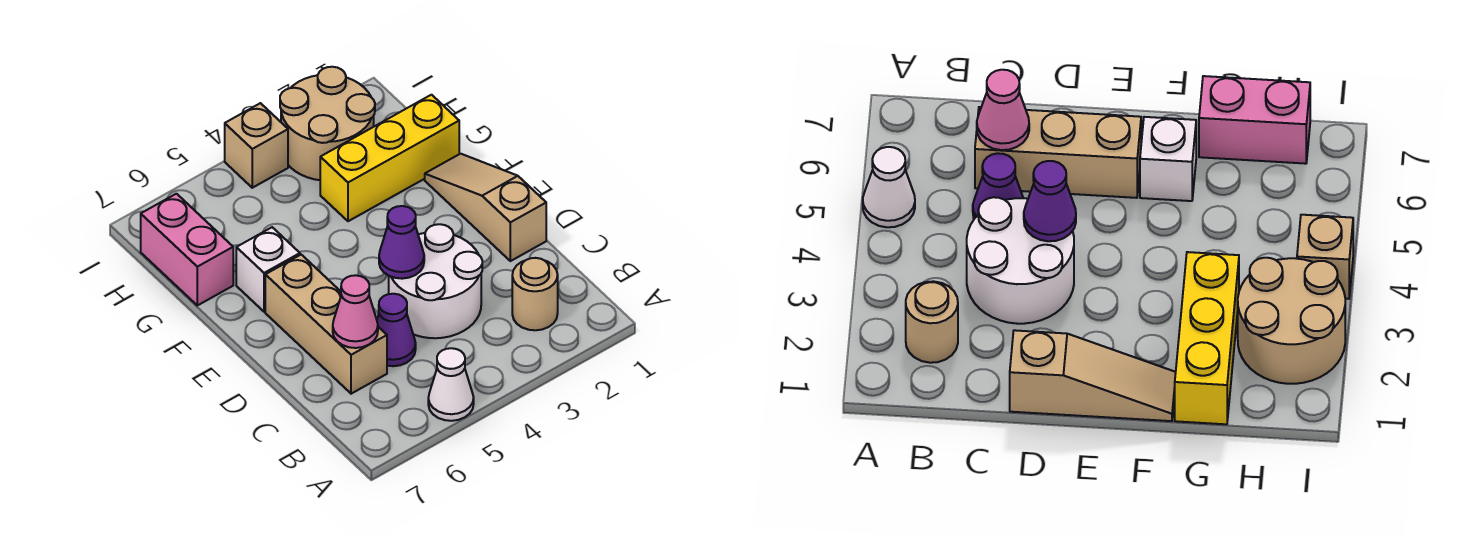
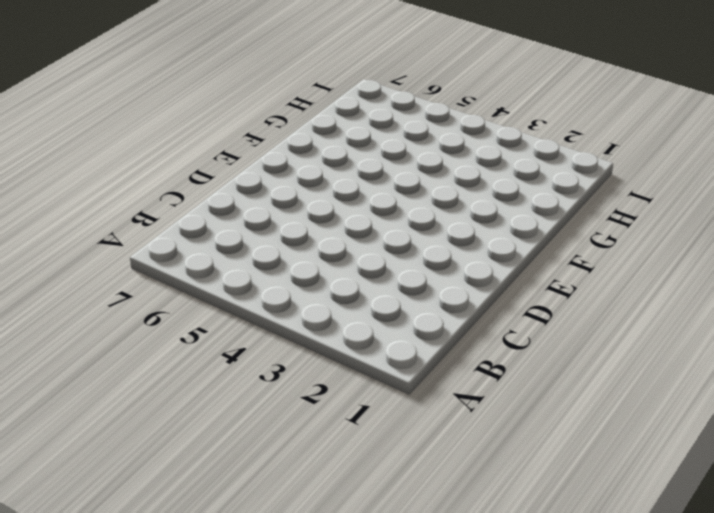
none -> white 1x1 cone [428,348,474,421]
none -> tan 1x1 round brick [512,258,558,330]
none -> white 2x2 round brick [389,224,482,338]

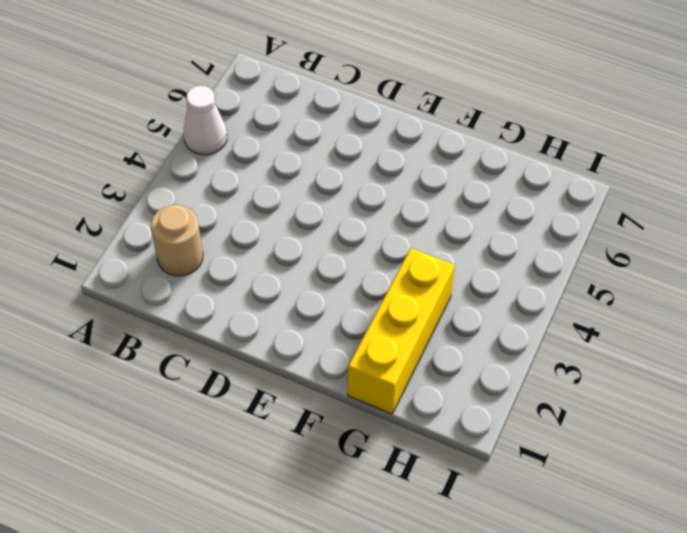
none -> white 2x2 round brick [389,224,482,338]
none -> purple 1x1 cone [377,294,416,366]
none -> tan 1x3 brick [265,255,387,394]

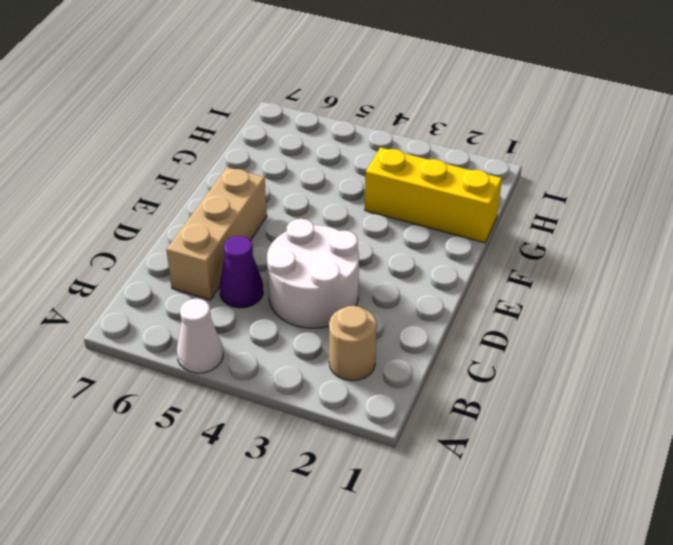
none -> tan 1x3 slope [425,154,546,261]
none -> white 1x1 brick [236,227,300,312]
none -> pink 1x2 brick [141,194,233,305]

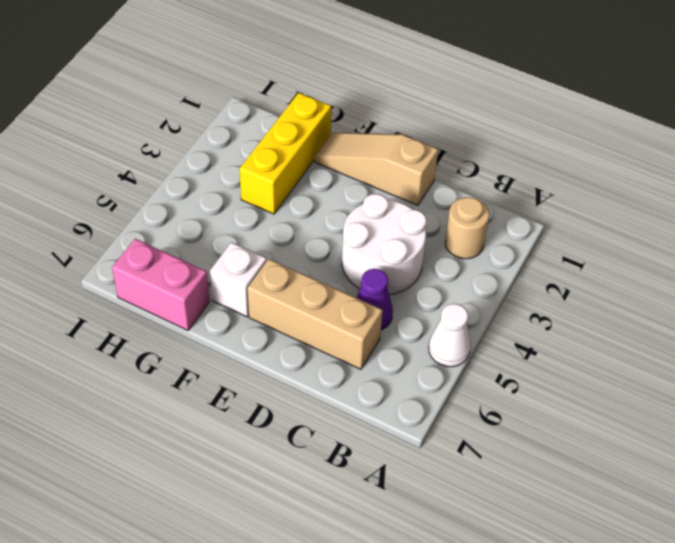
none -> tan 2x2 round brick [280,67,375,180]
none -> tan 1x1 brick [225,103,288,188]
none -> pink 1x1 cone [333,275,378,348]

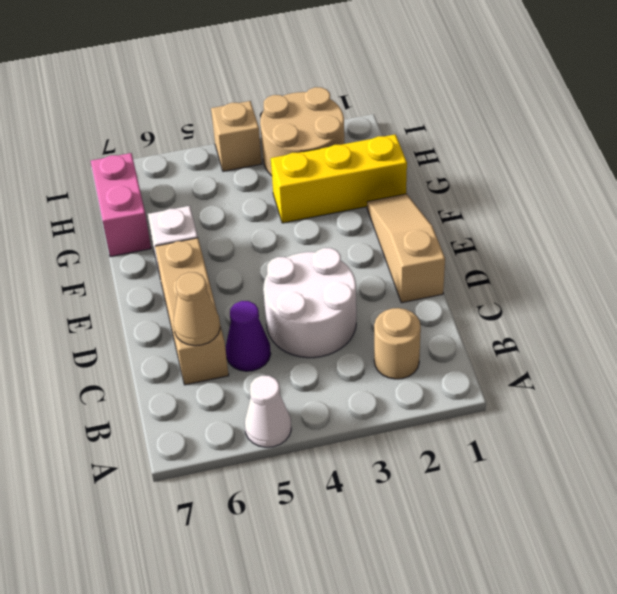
tan 1x1 cone [173,272,220,346] -> pink 1x1 cone [333,275,378,348]
none -> purple 1x1 cone [379,206,424,279]

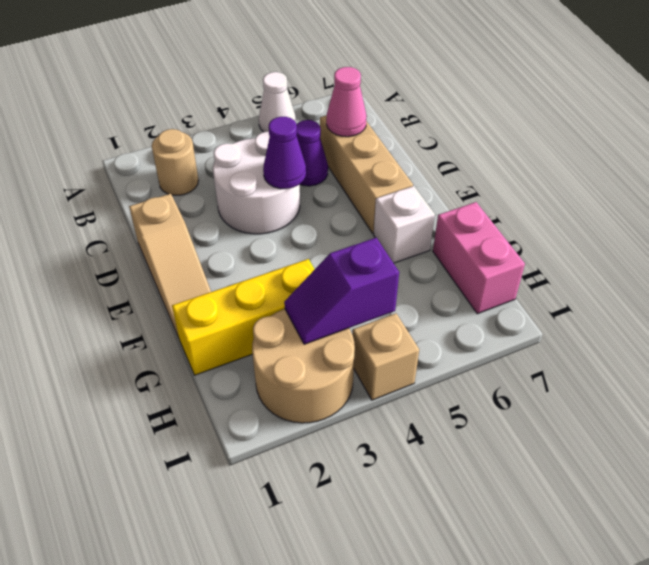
purple 1x2 slope [284,238,399,344] -> none

